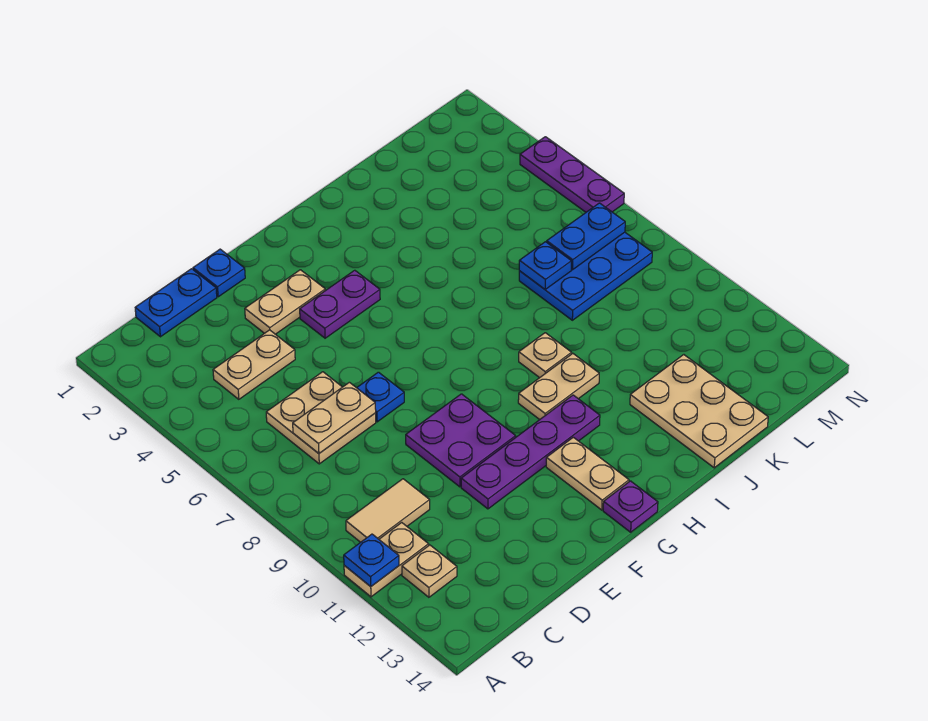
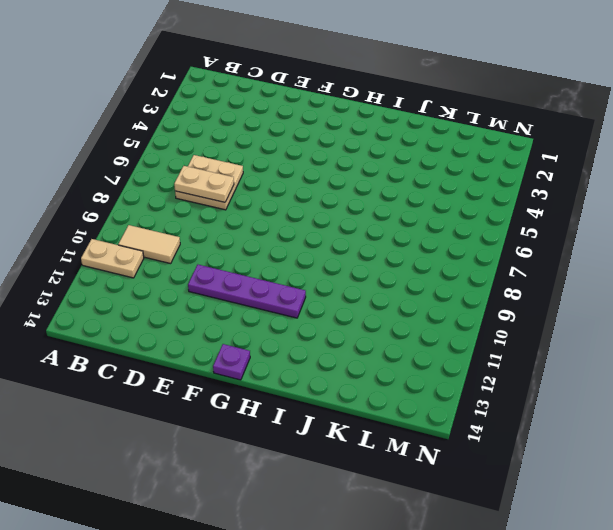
none -> tan 1x1 plate [402,545,457,597]
none -> blue 1x2 plate [135,269,217,337]
none -> tan 1x2 plate [213,330,295,399]

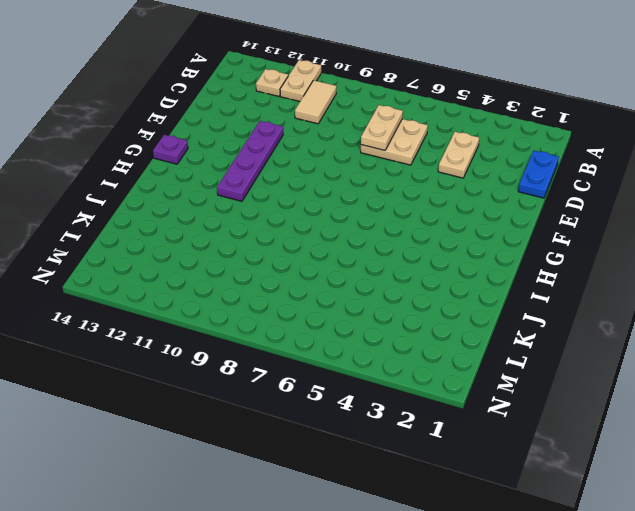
none -> blue 1x1 plate [193,249,245,297]
none -> tan 1x2 plate [245,270,325,334]
none -> blue 1x1 plate [357,372,404,422]

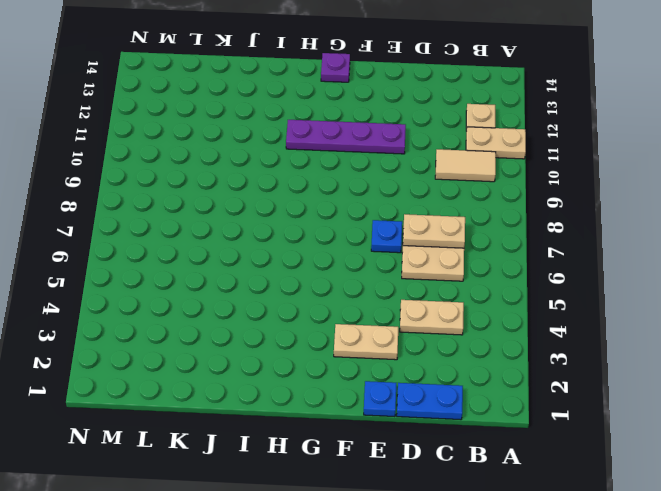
none -> purple 2x2 plate [406,394,516,487]
none -> purple 1x2 plate [300,270,380,338]
none -> tan 1x2 plate [546,437,629,510]

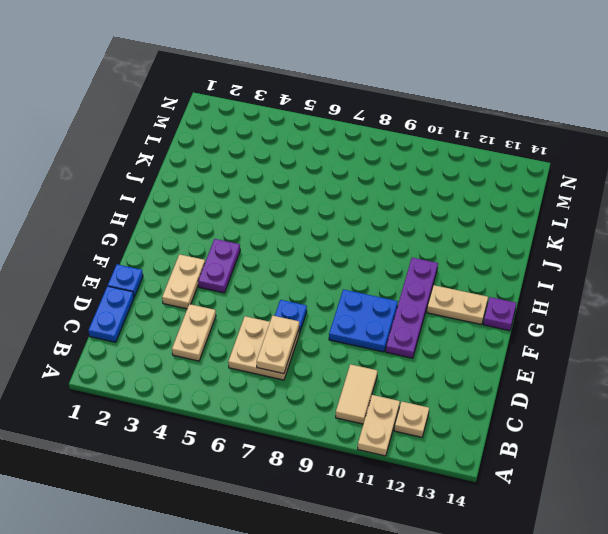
blue 2x2 plate [329,289,398,352] -> purple 2x2 plate [406,394,516,487]
none -> tan 1x2 plate [518,354,599,420]
none -> tan 1x1 plate [519,333,572,378]
none -> tan 2x3 plate [630,355,768,468]

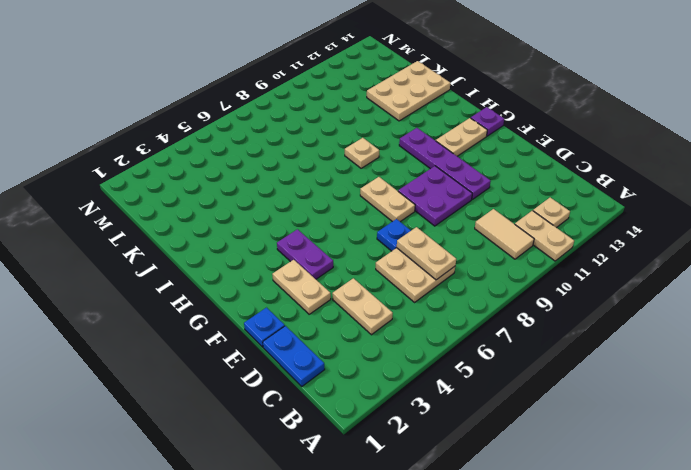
tan 1x2 plate [360,177,415,222] -> tan 1x2 plate moved to [518,354,599,420]
none -> blue 2x3 plate [519,232,652,320]
none -> purple 1x3 plate [520,137,624,212]
none -> blue 1x1 plate [344,534,399,587]

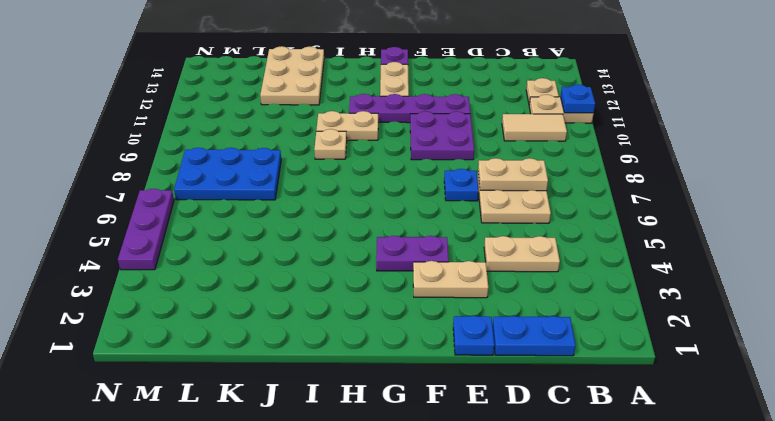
none -> blue 1x1 plate [519,242,571,289]
none -> blue 1x2 plate [547,203,625,270]

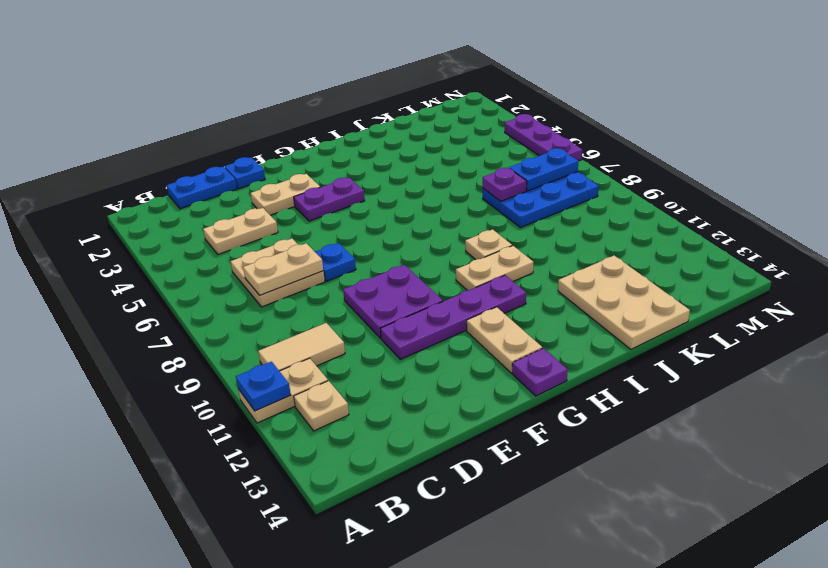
purple 1x1 plate [483,168,527,201] -> blue 1x1 plate [519,242,571,289]

